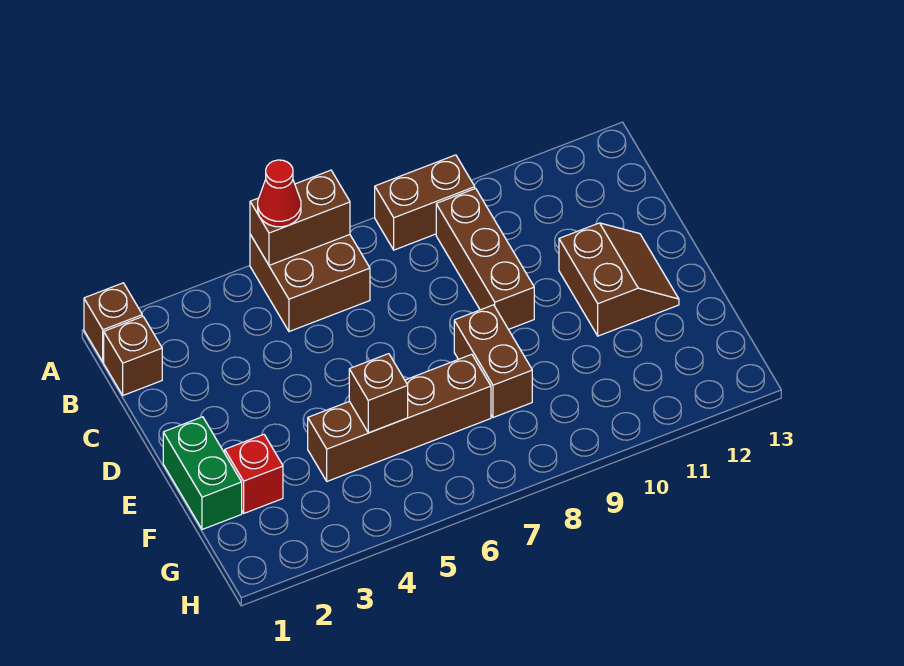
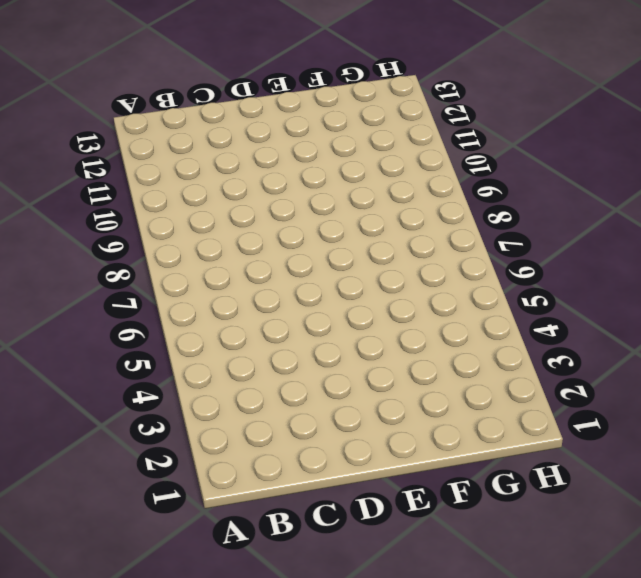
none -> brown 1x1 brick [84,283,142,362]
none -> brown 2x2 brick [250,235,370,332]
none -> brown 1x2 brick [375,155,475,250]

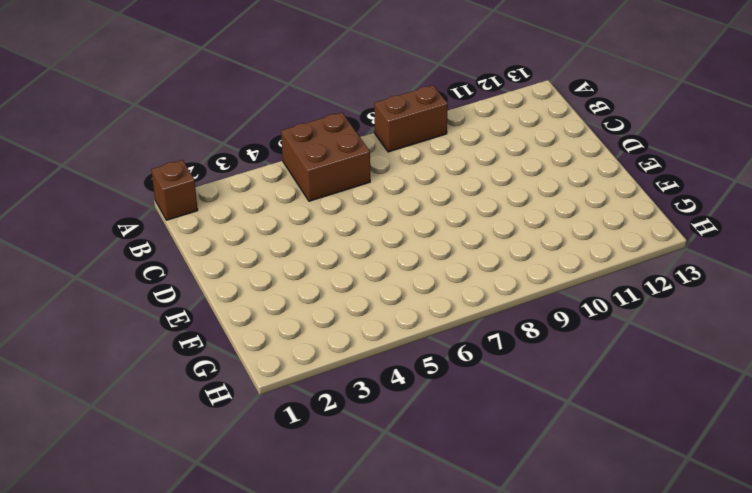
none -> brown 1x1 brick [104,316,162,395]
none -> brown 1x3 brick [436,188,534,329]
none -> brown 2x2 slope [559,223,679,336]

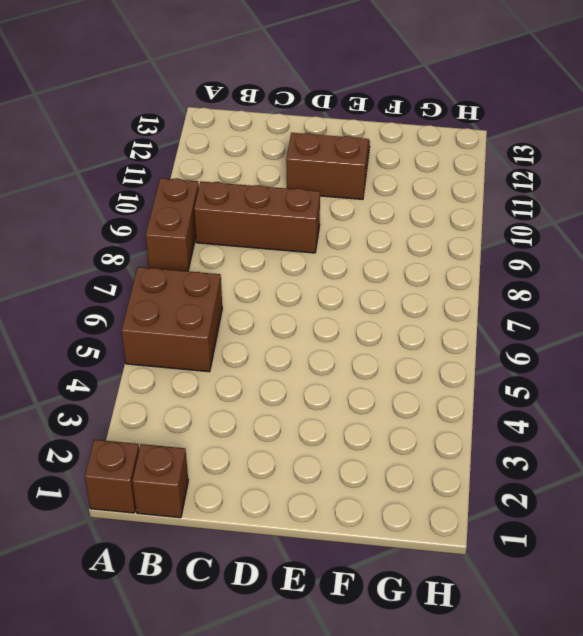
none -> green 1x2 brick [163,417,242,529]
none -> brown 1x2 brick [454,305,532,417]
none -> red 1x1 brick [225,434,283,513]

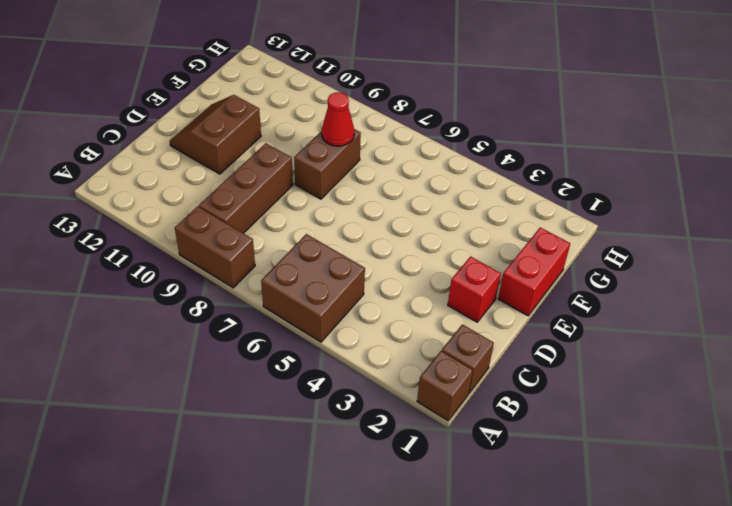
red 1x1 brick [448,257,501,322] -> red 1x1 brick moved to [225,434,283,513]
red 1x2 brick [498,227,570,316] -> green 1x2 brick [163,417,242,529]
red 1x1 cone [322,92,354,146] -> red 1x1 cone moved to [258,160,301,227]
none -> brown 1x4 brick [308,354,491,481]
none -> brown 1x2 brick [250,170,350,265]
none -> brown 1x1 brick [349,354,408,433]

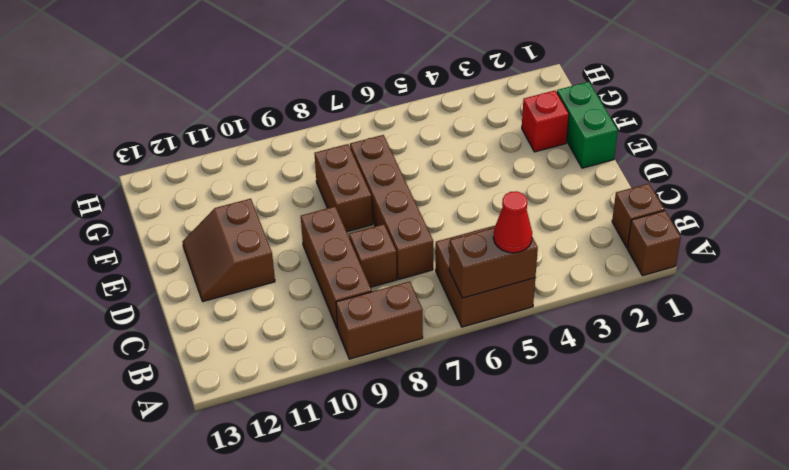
brown 1x4 brick [350,135,433,279] -> brown 1x4 brick turned to [308,354,491,481]
brown 1x1 brick [349,224,397,287] -> brown 1x1 brick moved to [349,354,408,433]

